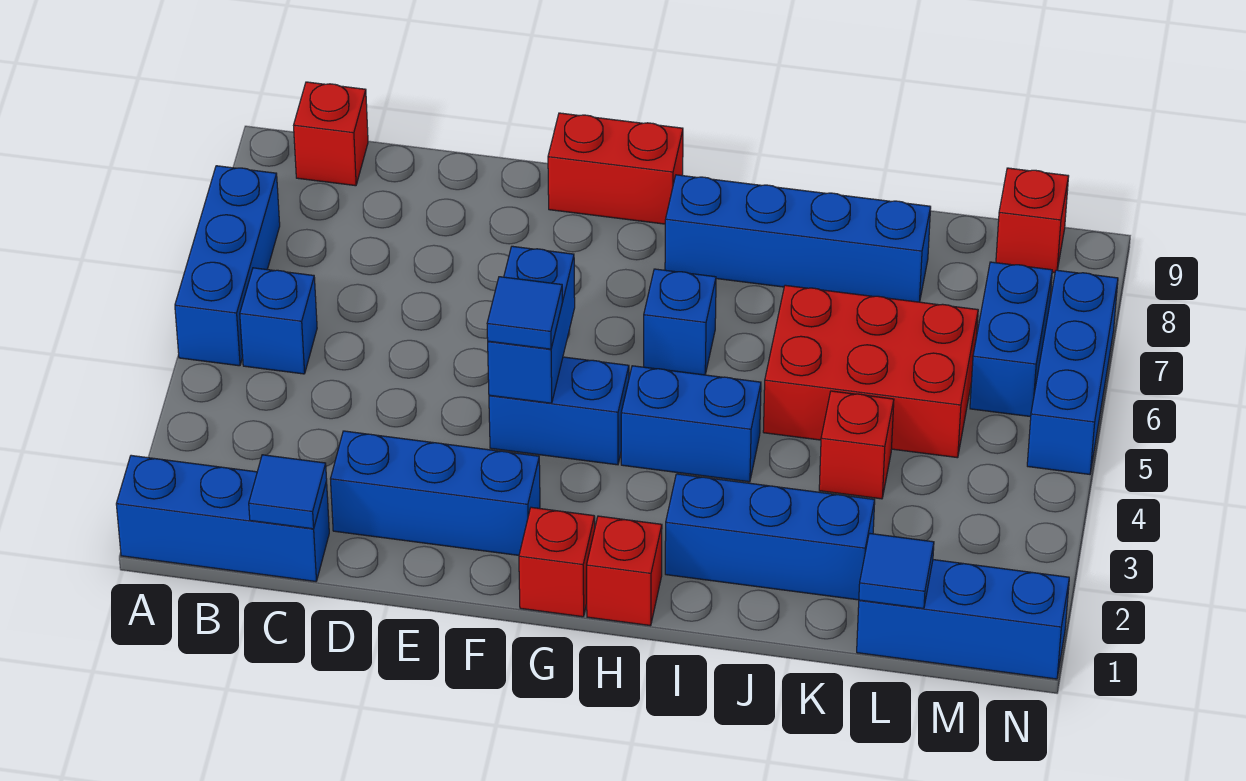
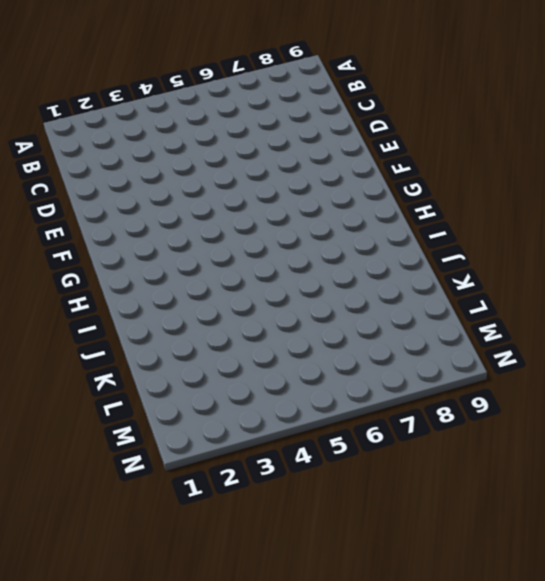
none -> blue 1x3 brick [116,455,329,581]
none -> blue 1x3 brick [175,166,280,366]
none -> blue 1x1 brick [240,268,317,374]

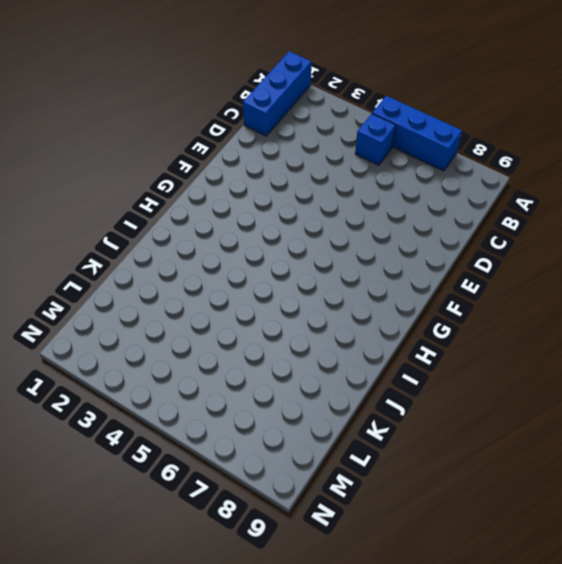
none -> red 1x1 brick [294,82,368,186]
none -> blue 1x3 brick [331,431,540,555]
none -> blue 1x2 brick [489,357,629,465]

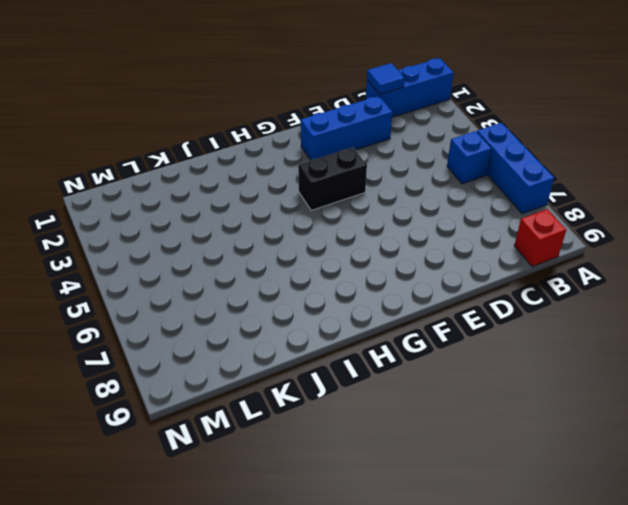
black 1x2 brick [298,147,367,210] -> blue 1x2 brick [489,357,629,465]
none -> red 1x2 brick [548,113,683,224]
none -> red 1x1 brick [519,507,595,617]
none -> red 1x1 brick [587,516,662,626]

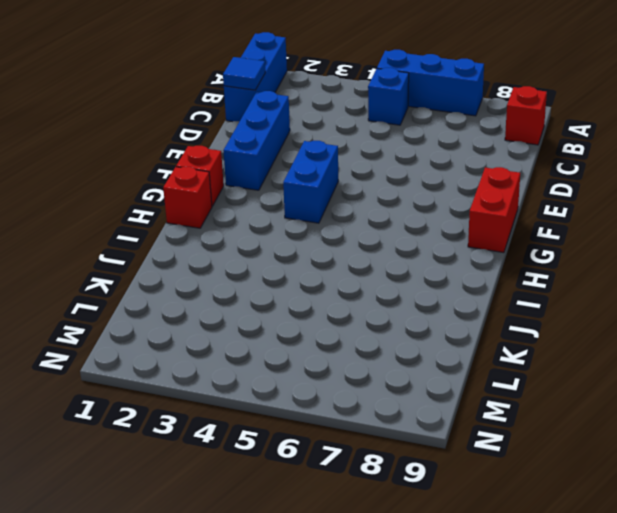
none -> blue 1x2 brick [621,366,761,482]
none -> blue 1x1 brick [644,269,716,375]
none -> blue 1x4 brick [665,175,931,302]

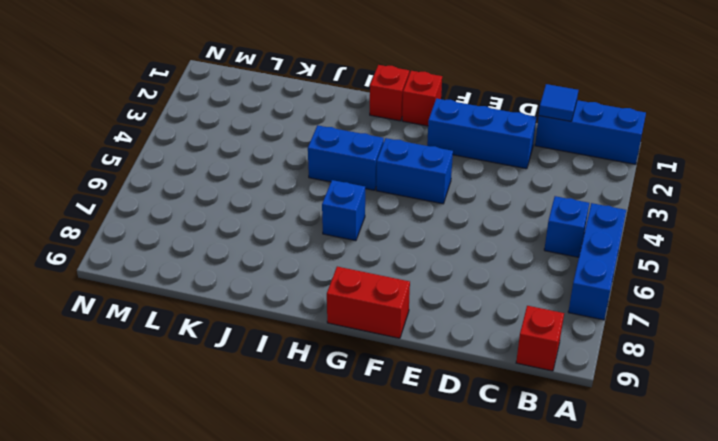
none -> blue 1x4 brick [665,175,931,302]
none -> blue 1x3 brick [665,474,875,600]
none -> red 2x3 brick [763,285,978,458]

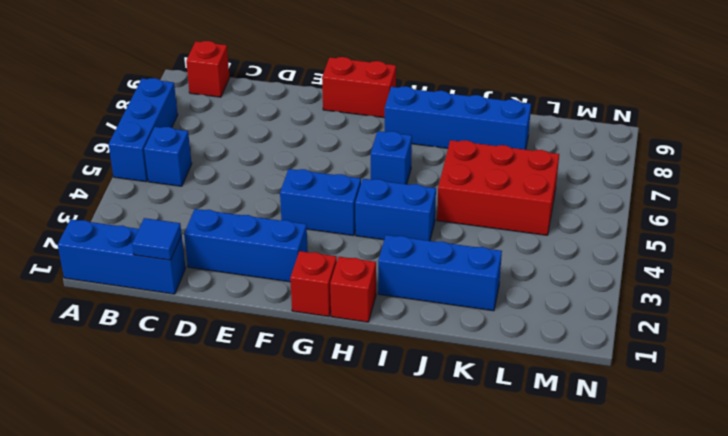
none -> red 1x1 brick [819,391,894,499]
none -> blue 1x3 brick [857,560,1069,679]
none -> blue 1x2 brick [970,262,1052,417]

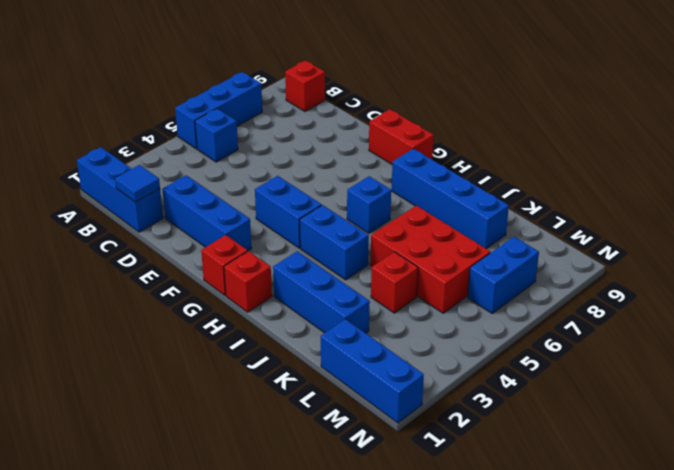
none -> red 1x1 brick [996,168,1069,273]
none -> blue 1x3 brick [1027,270,1118,474]
none -> blue 1x2 brick [488,246,575,403]

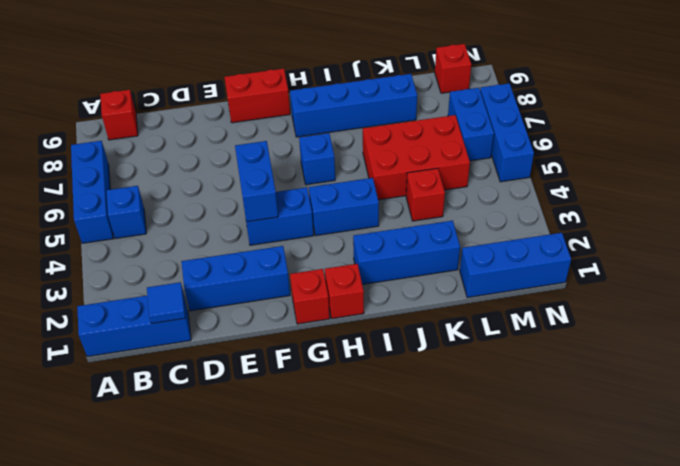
none -> blue 1x1 tile [859,533,934,609]
none -> blue 1x1 tile [487,277,562,349]

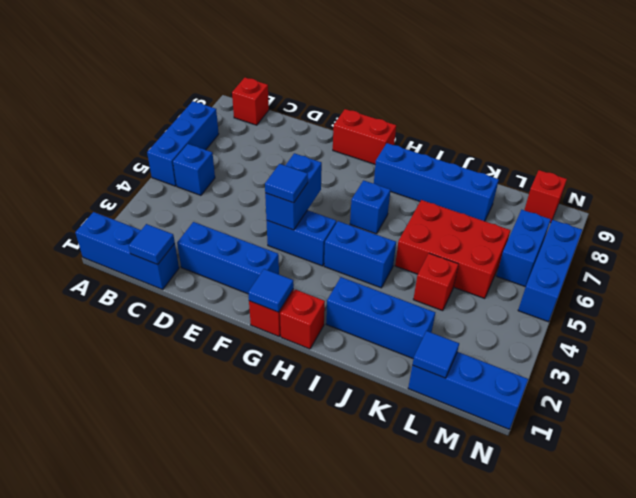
blue 1x1 tile [248,269,294,312] -> none

